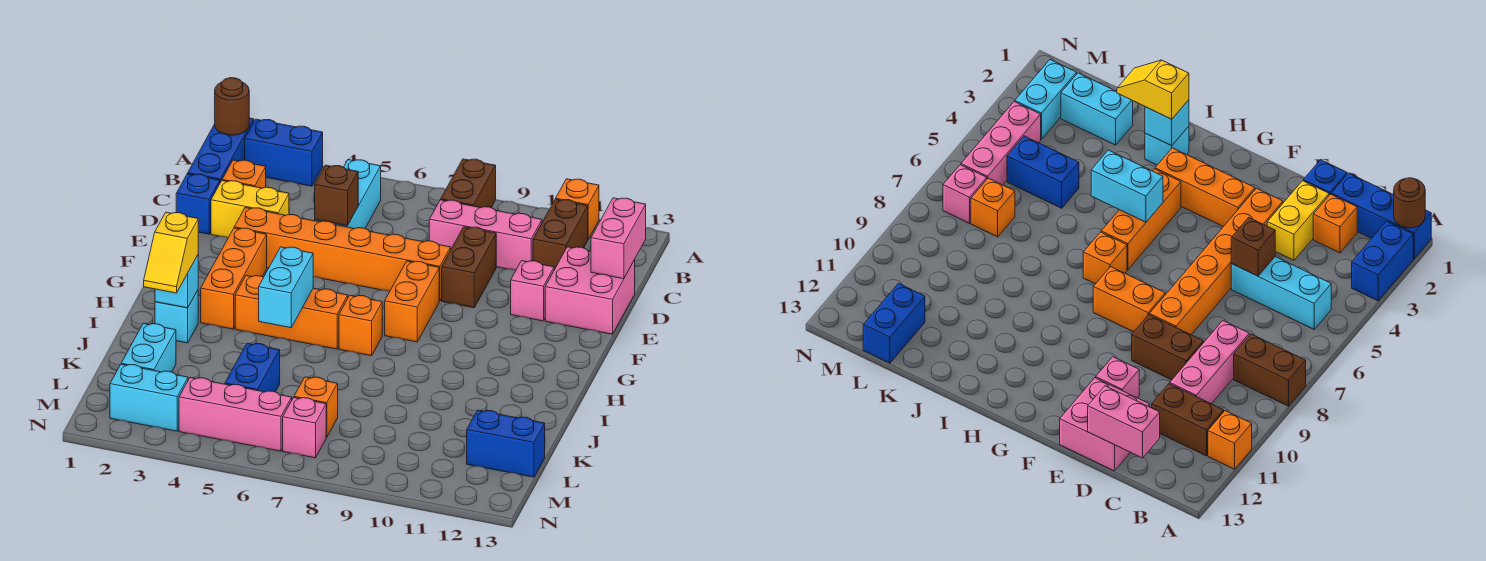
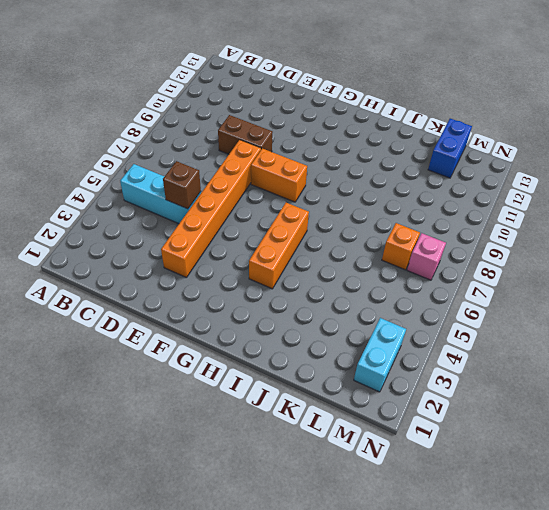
none -> blue 1x3 brick [188,118,254,183]
none -> blue 1x2 brick [245,119,323,186]
none -> brown 1x2 brick [441,159,496,208]
none -> orange 1x1 brick [556,179,599,239]

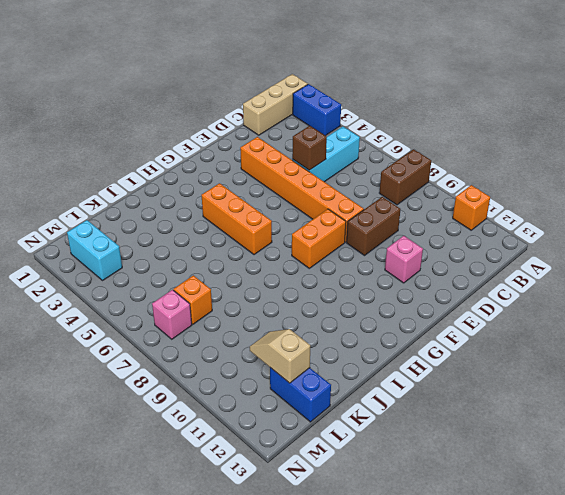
tan 1x3 brick [243,74,308,135] -> blue 1x3 brick [188,118,254,183]
tan 1x2 slope [250,329,310,383] -> none
none -> brown 1x2 brick [533,199,588,269]
none -> orange 1x1 brick [222,160,266,188]
none -> pink 1x3 brick [429,200,542,270]
none -> blue 1x1 brick [176,174,220,234]

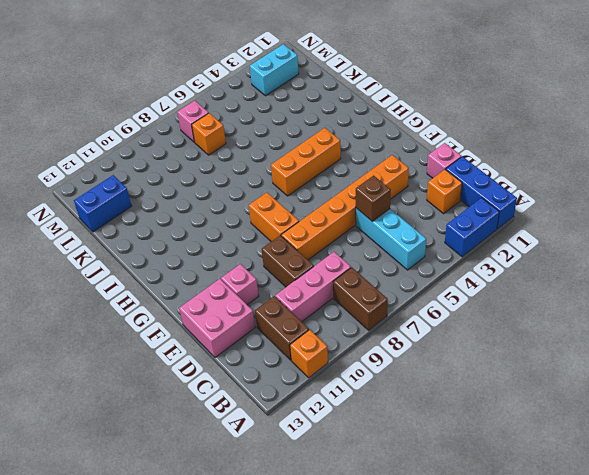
pink 1x1 brick [427,143,462,178] -> blue 1x1 brick [176,174,220,234]
none -> yellow 1x2 brick [211,181,289,238]
none -> orange 1x3 brick [201,228,267,329]
none -> orange 1x1 brick [339,295,382,356]
none -> cyan 1x1 brick [155,290,198,343]

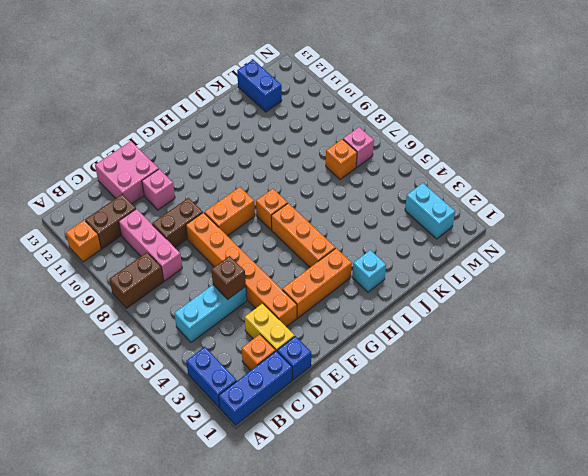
none -> cyan 1x2 brick [121,323,176,372]
none -> blue 1x2 brick [225,343,280,392]
none -> pink 1x3 brick [179,378,292,451]
none -> brown 1x1 round brick [215,78,249,135]

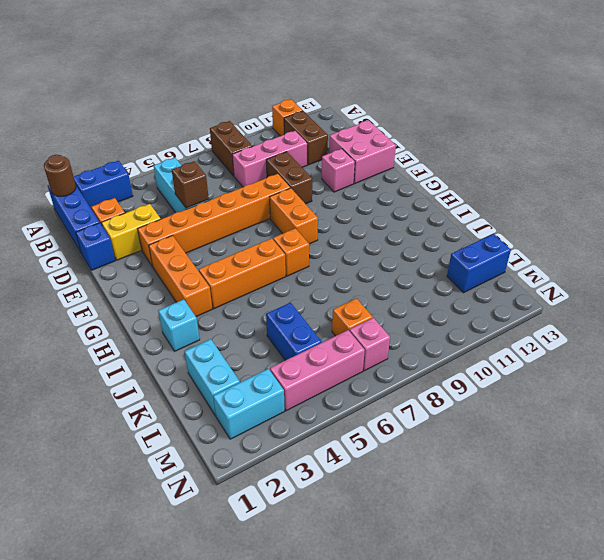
none -> pink 1x2 brick [591,198,646,279]
none -> cyan 1x2 brick [259,247,313,328]
none -> cyan 1x1 brick [155,255,198,308]
none -> yellow 1x2 slope [144,212,198,293]

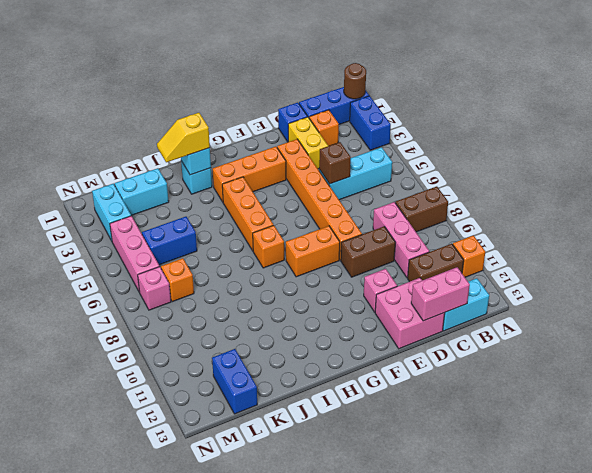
cyan 1x2 brick [443,278,489,331] -> cyan 1x2 brick moved to [259,247,313,328]

